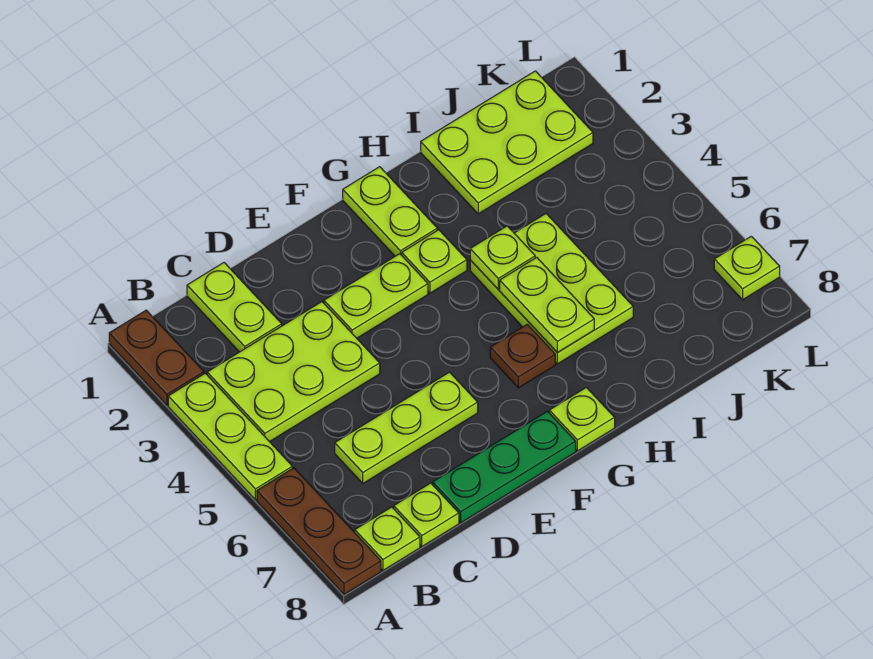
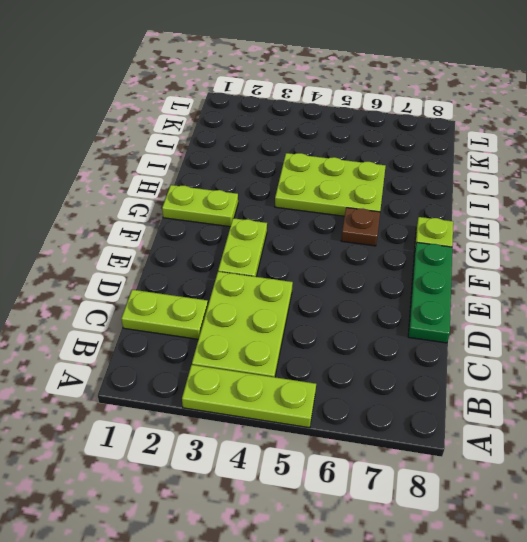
none -> brown 1x2 plate [109,310,204,405]
none -> brown 1x3 plate [257,468,381,594]
none -> lime 1x1 plate [355,507,420,570]

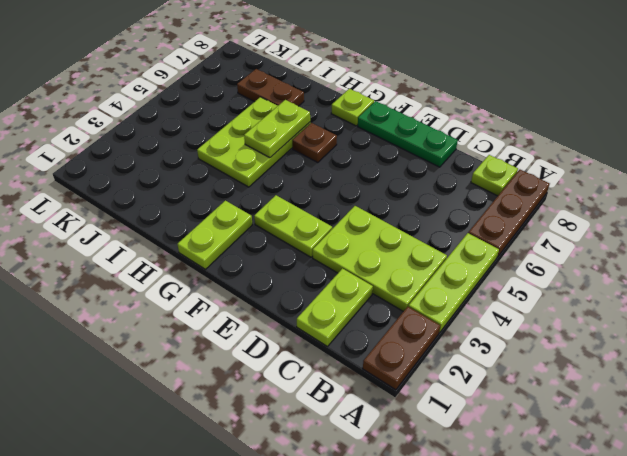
brown 1x2 plate [237,69,304,106] -> none
none -> lime 1x3 plate [335,372,478,483]
none -> lime 1x1 plate [394,483,459,546]
none -> lime 1x1 plate [402,230,467,293]

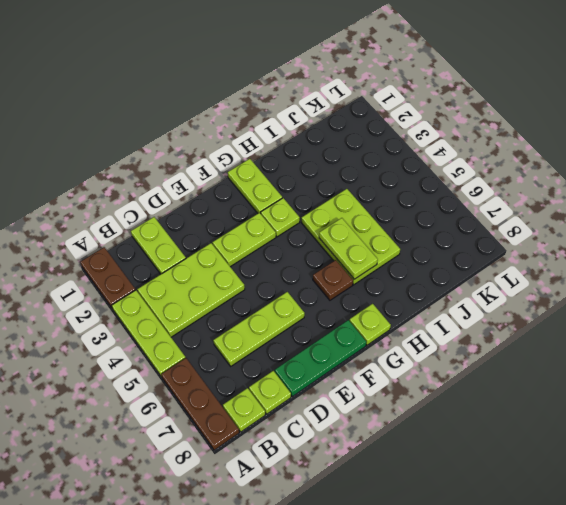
none -> lime 2x3 plate [421,71,593,214]
none -> lime 1x1 plate [714,236,780,300]
none -> lime 1x1 plate [470,226,535,289]

